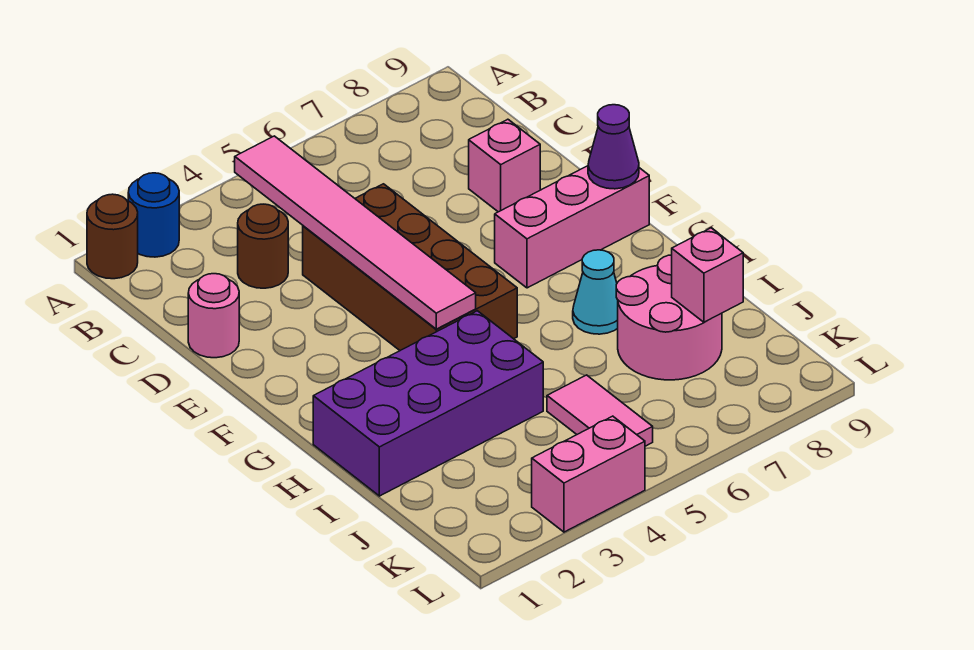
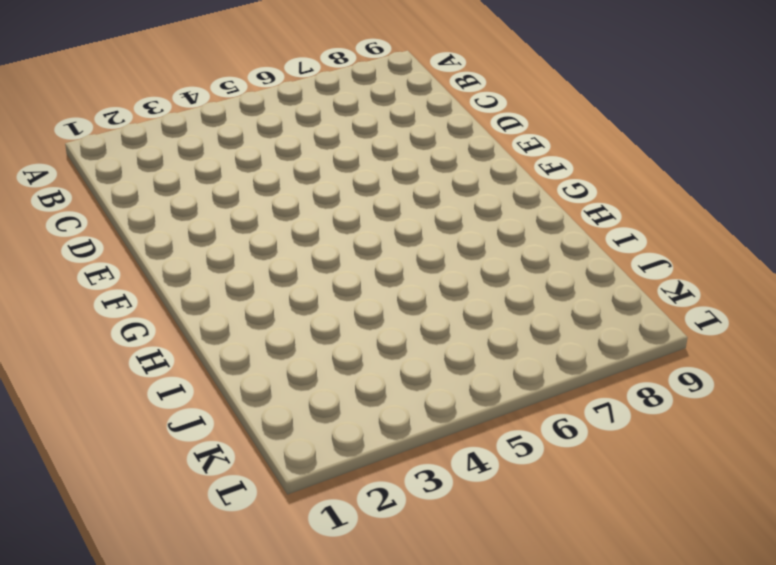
none -> brown 1x1 round brick [87,194,138,279]
none -> blue 1x1 round brick [128,173,179,257]
none -> brown 1x1 round brick [238,204,288,288]

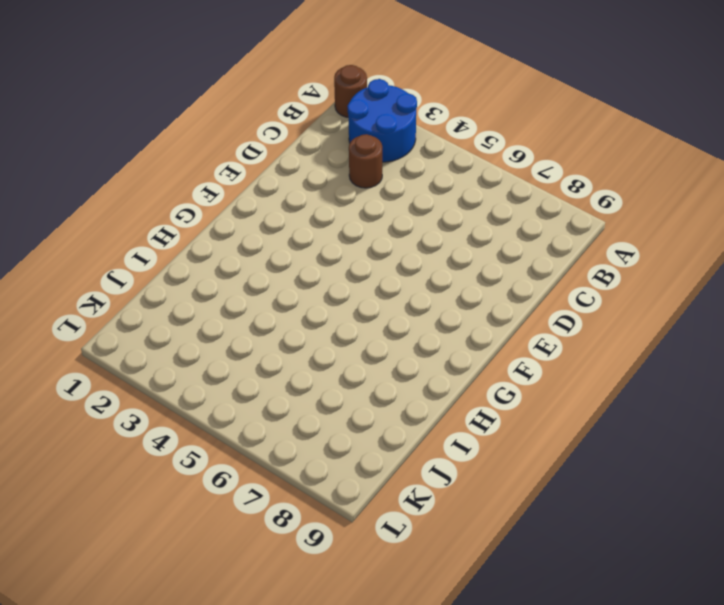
blue 2x2 round brick [347,79,417,162] -> blue 1x1 round brick [128,173,179,257]
none -> pink 1x1 round brick [188,274,239,358]
none -> brown 2x4 brick [303,184,517,350]
none -> pink 1x1 brick [469,119,540,212]

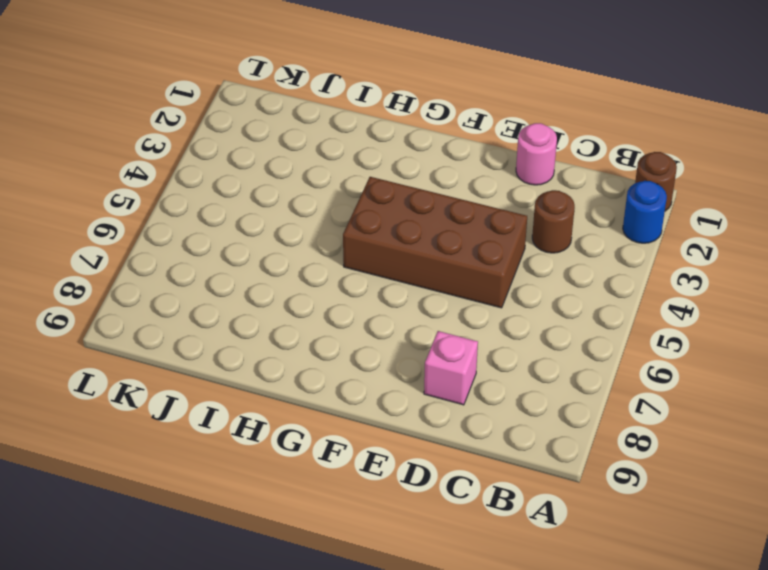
none -> pink 1x3 brick [495,166,649,288]
none -> purple 2x4 brick [313,311,543,496]
none -> cyan 1x1 cone [573,250,618,334]

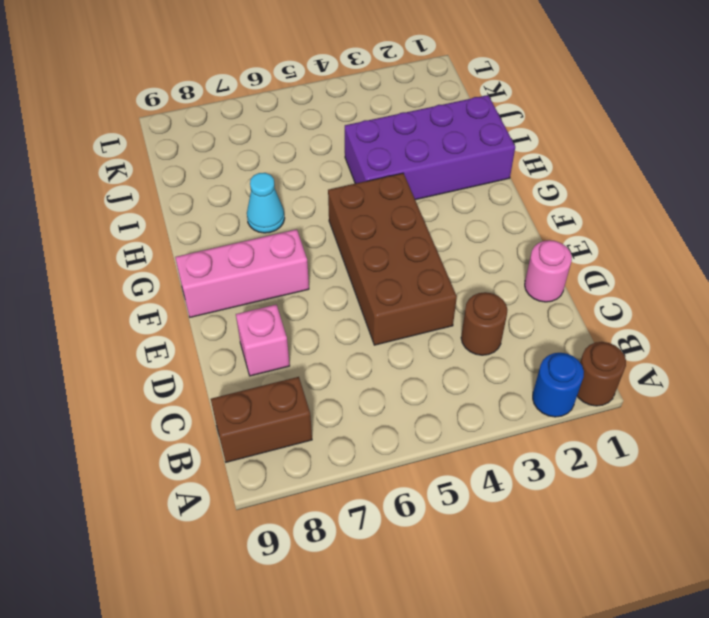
brown 1x2 brick [211,377,312,462] -> none
none -> pink 2x2 round brick [616,255,722,380]
none -> pink 1x2 tile [547,375,653,446]
none -> pink 1x2 brick [532,416,645,532]

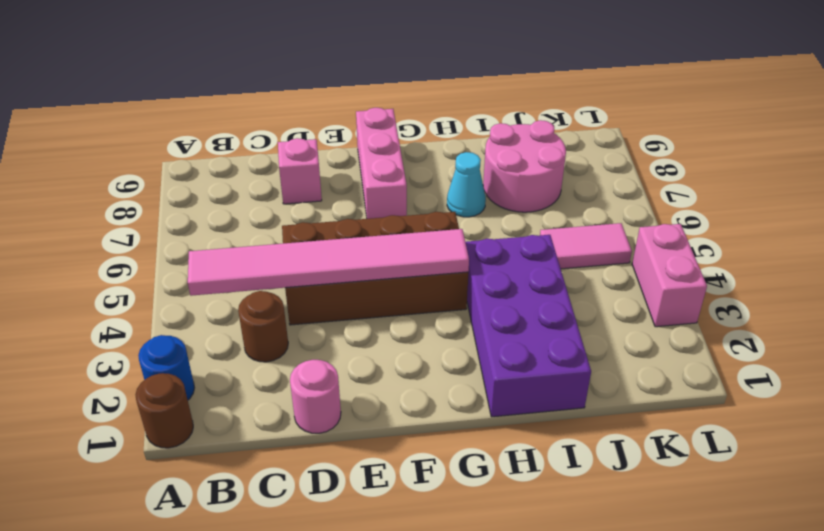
none -> purple 1x1 cone [588,105,639,189]
none -> pink 1x1 brick [672,228,743,322]

